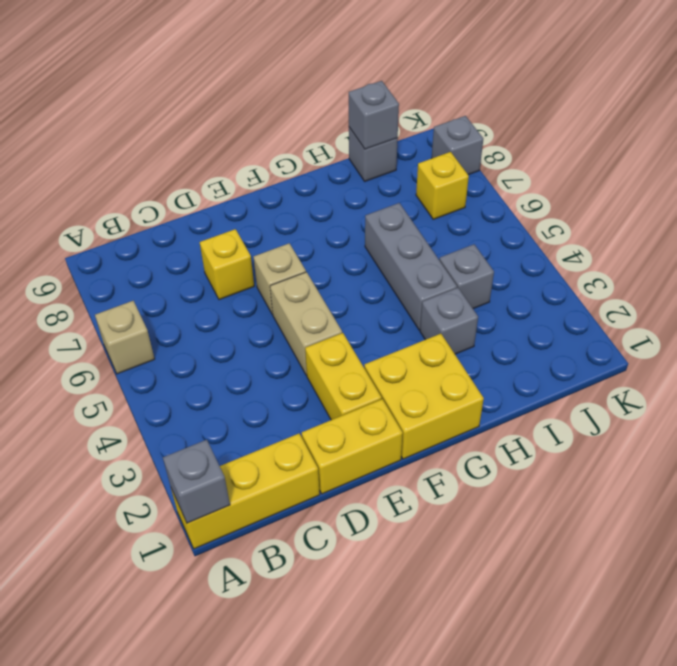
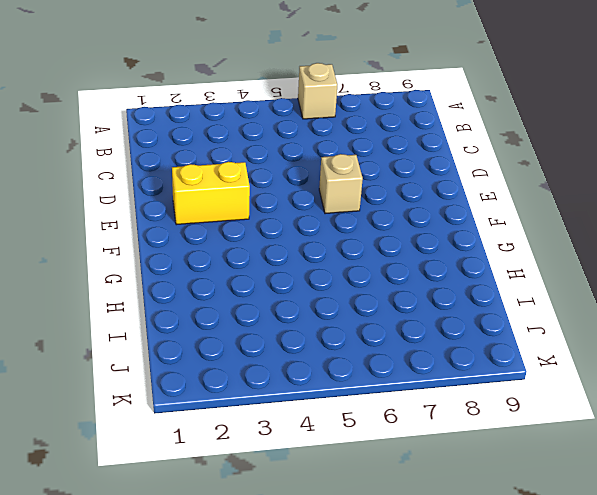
none -> yellow 1x3 brick [171,434,320,549]
none -> yellow 1x2 brick [302,399,403,494]
none -> yellow 1x1 brick [200,229,254,300]

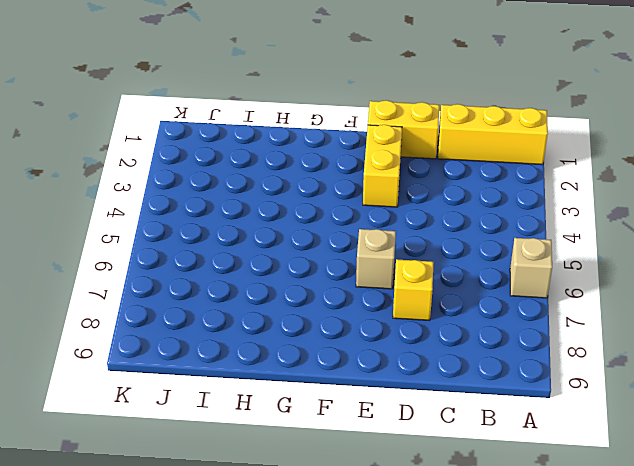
none -> tan 1x2 brick [270,272,342,375]
none -> yellow 2x2 brick [364,334,484,459]
none -> grey 1x1 brick [420,288,478,354]

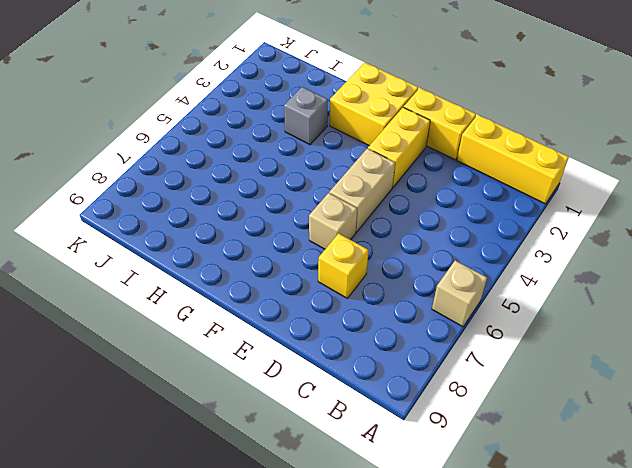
none -> grey 1x3 brick [365,203,457,330]
none -> grey 1x1 brick [439,244,494,309]
none -> grey 1x1 brick [349,127,398,181]

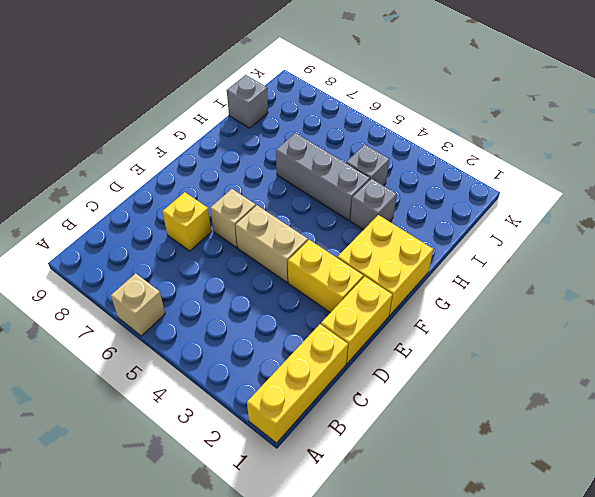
none -> yellow 1x1 brick [416,152,469,219]
none -> grey 1x1 brick [432,116,483,175]
none -> grey 1x1 brick [163,440,230,523]

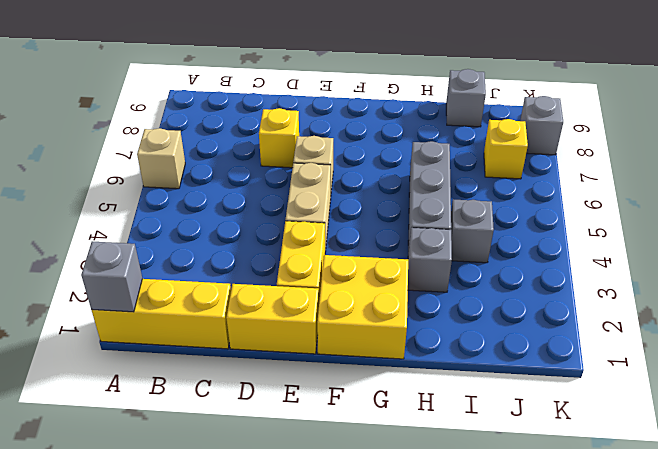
none -> grey 1x1 brick [349,81,399,149]

